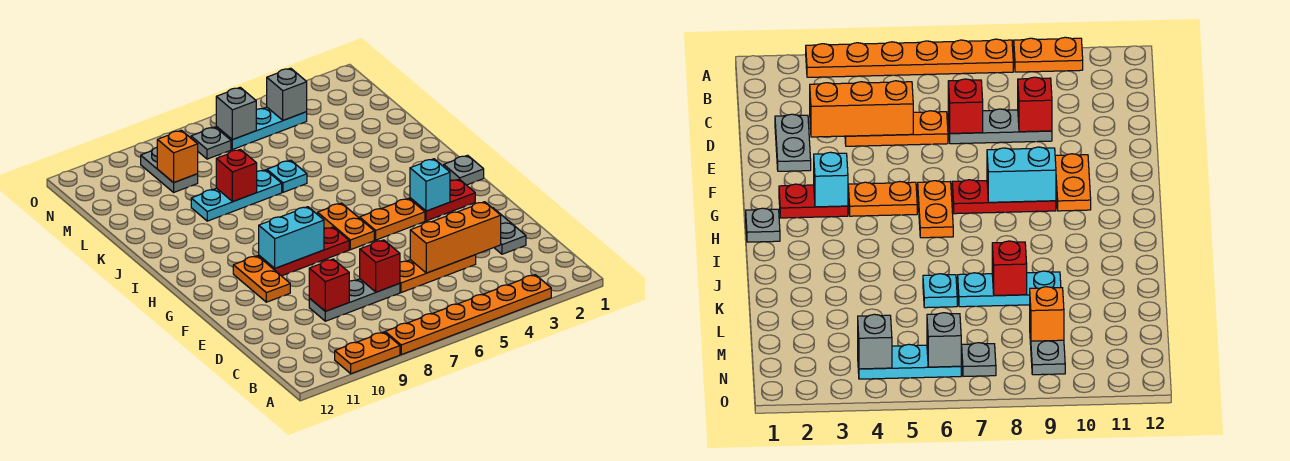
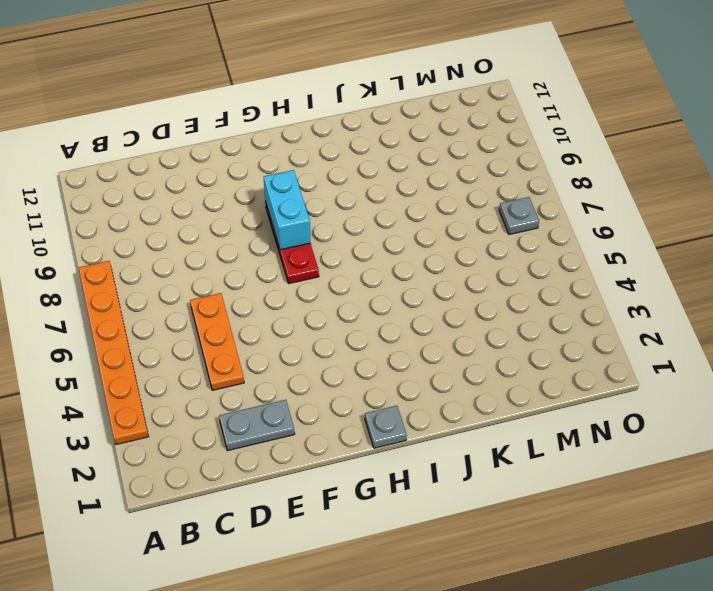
none -> orange 1x2 plate [335,332,400,374]
none -> grey 1x3 plate [309,279,400,321]
none -> orange 1x2 plate [233,256,290,302]

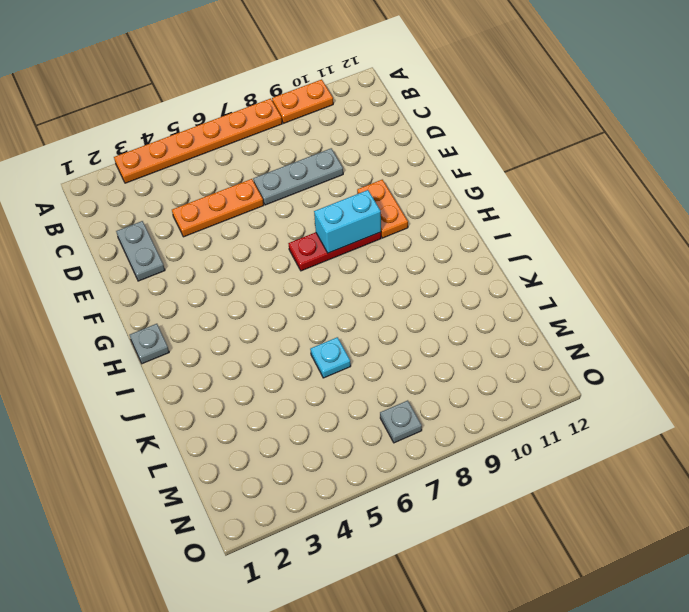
none -> red 1x2 plate [410,179,475,221]
none -> orange 1x2 plate [360,198,425,240]
none -> orange 1x2 plate [318,203,374,250]

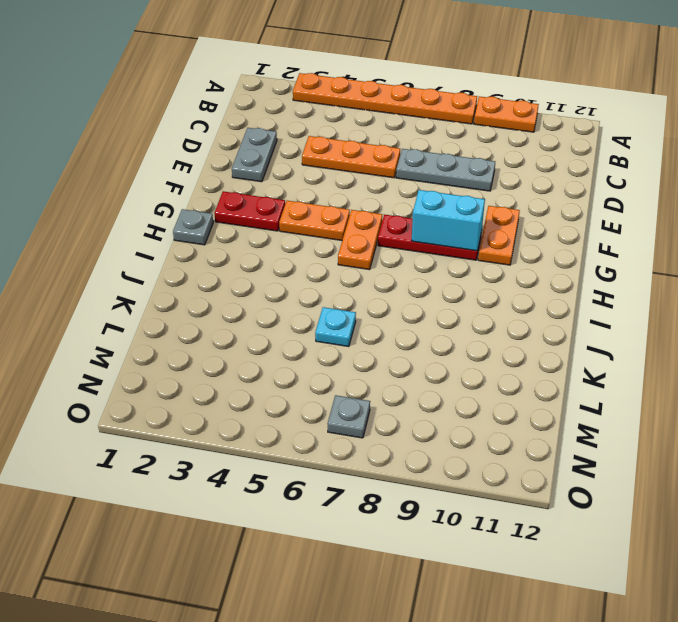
none -> cyan 1x3 plate [191,170,282,221]
none -> grey 1x2 plate [141,148,198,192]
none -> cyan 1x3 plate [216,107,307,149]

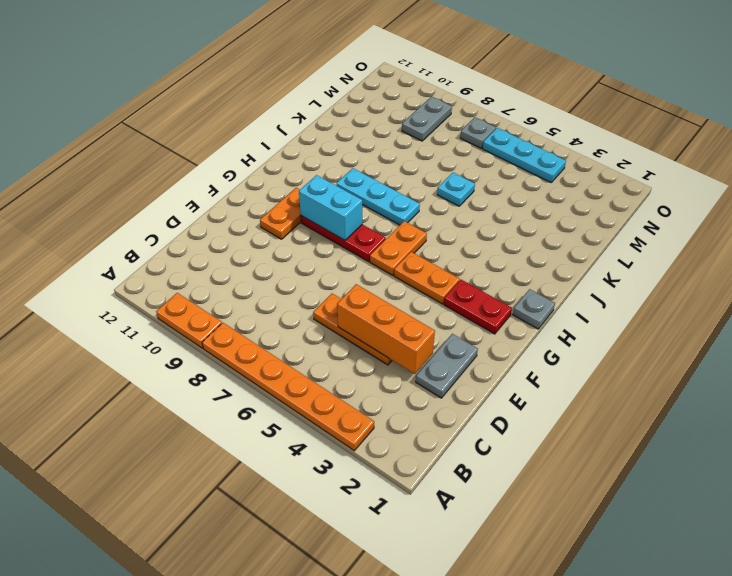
cyan 1x3 plate [337,168,420,225] -> cyan 1x3 plate moved to [191,170,282,221]
none -> grey 1x3 plate [309,279,400,321]
none -> red 1x1 brick [360,240,400,292]
none -> red 1x1 brick [309,259,349,311]

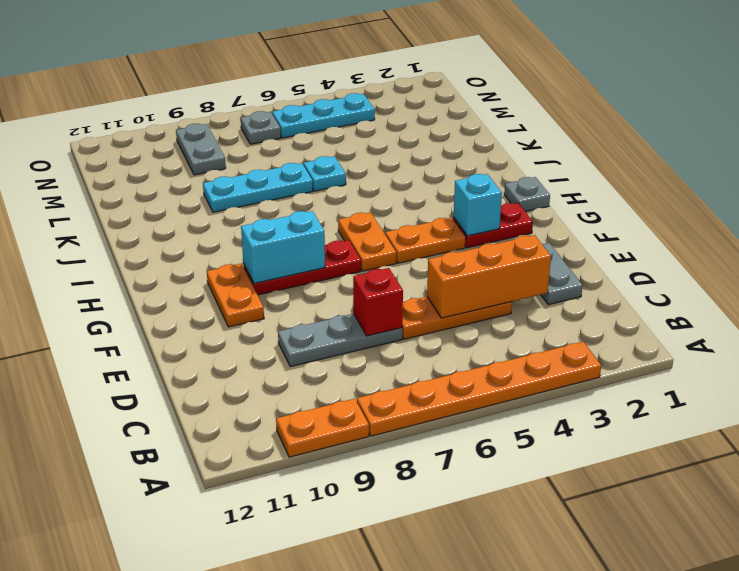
none -> red 1x1 brick [309,259,349,311]
none -> red 1x1 brick [216,149,257,202]
none -> orange 1x1 brick [157,130,198,183]

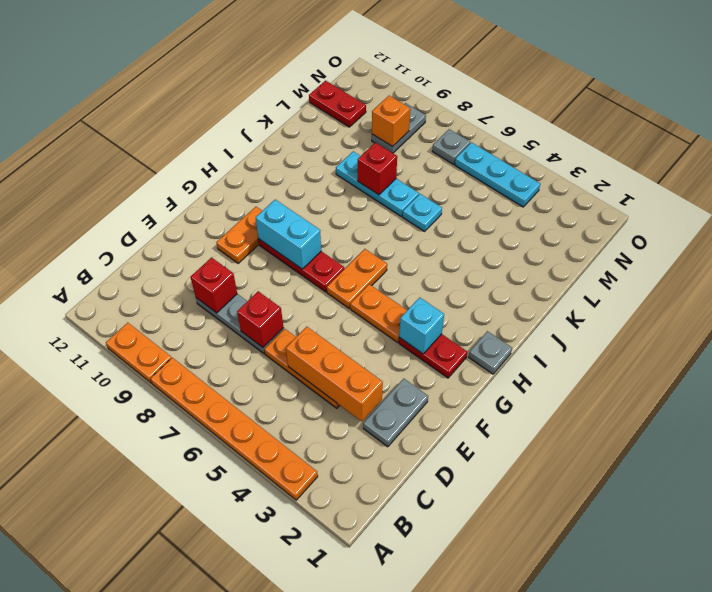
red 1x2 plate [309,81,366,127] -> none
none -> grey 1x1 brick [267,68,307,120]
none -> grey 1x1 brick [216,87,256,140]

